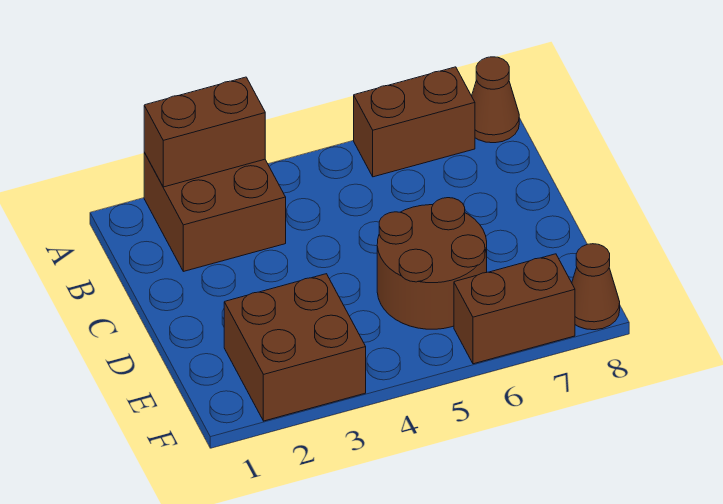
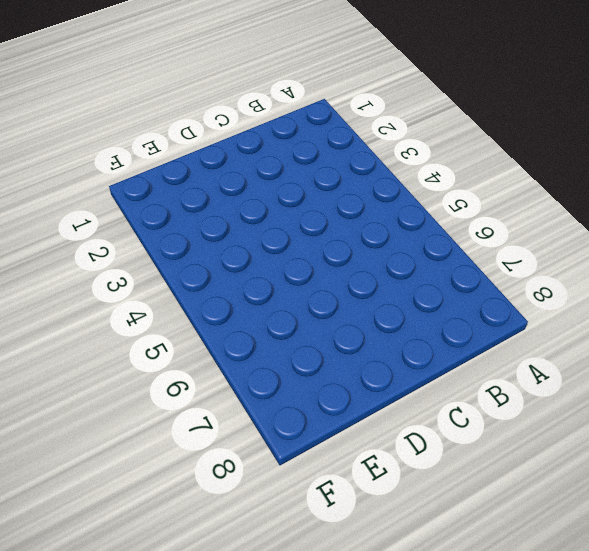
none -> brown 2x2 brick [144,152,286,271]
none -> brown 1x2 brick [354,67,475,177]

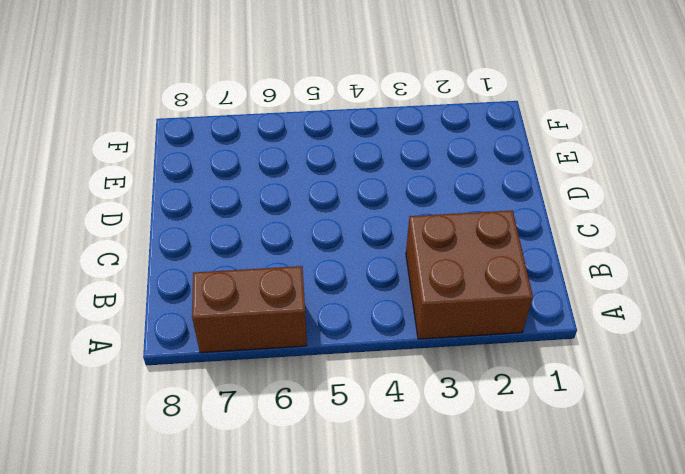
none -> brown 1x1 cone [472,57,519,143]
none -> brown 2x2 round brick [377,198,487,329]

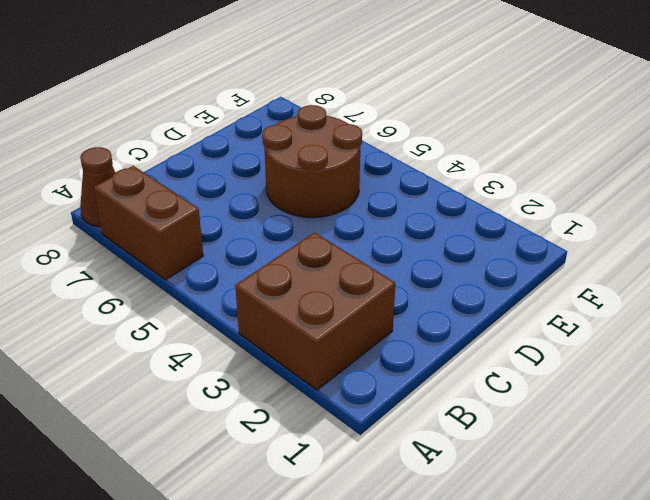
none -> brown 2x2 brick [224,274,366,421]
none -> brown 1x2 brick [454,254,575,364]

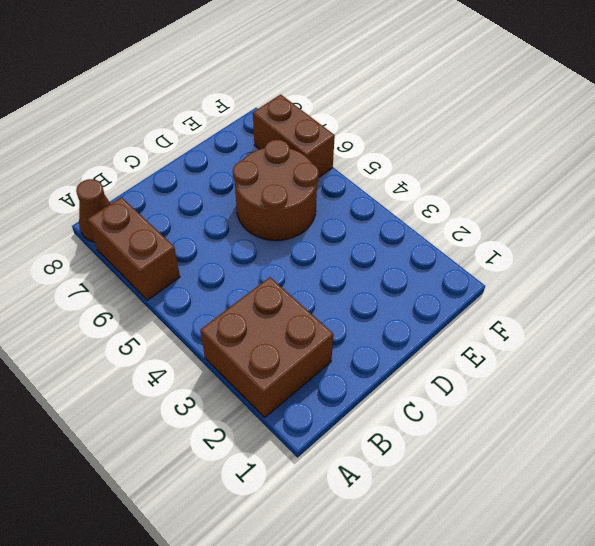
none -> brown 2x2 brick [224,274,366,421]
none -> brown 1x1 cone [572,244,620,330]

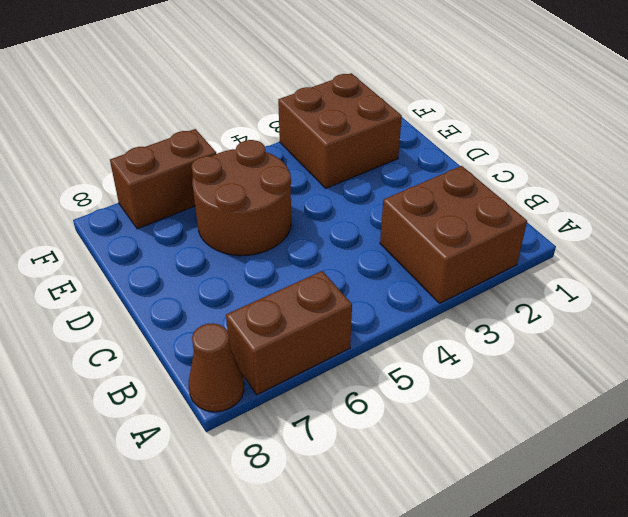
none -> brown 1x1 cone [572,244,620,330]
none -> brown 1x2 brick [144,77,265,187]

